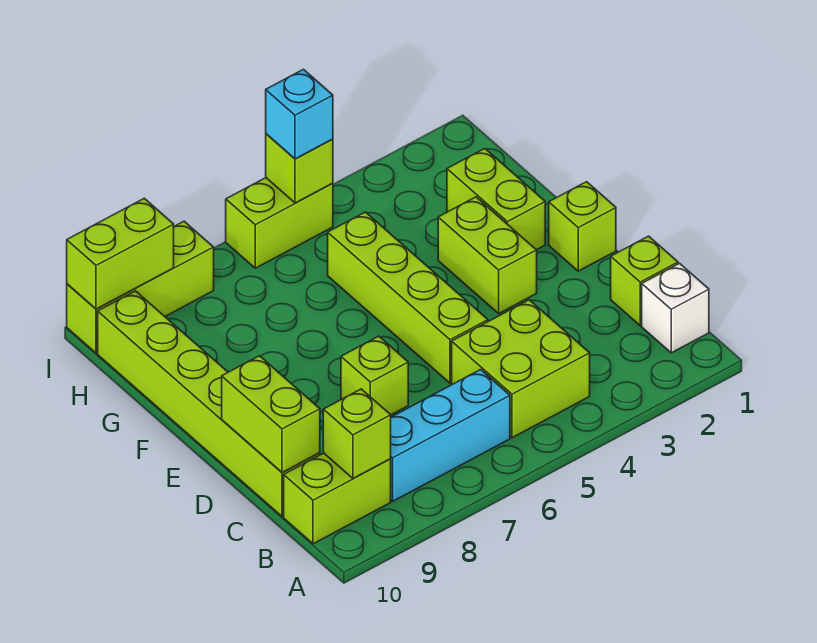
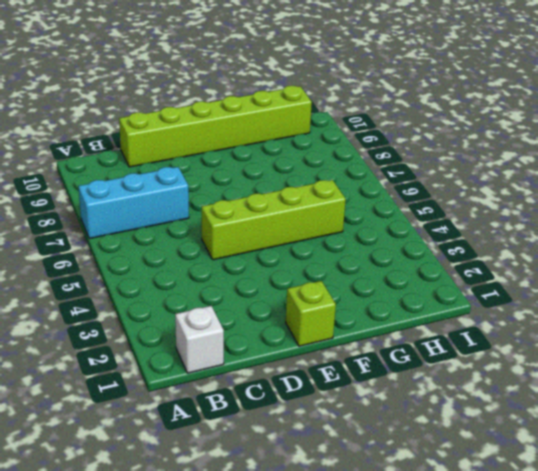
cyan 1x3 brick [78,167,189,238] -> cyan 1x3 brick turned to [391,370,510,501]
none -> lime 2x2 brick [452,300,590,438]
none -> lime 1x2 brick [284,453,391,544]
none -> lime 1x1 brick [611,236,678,326]

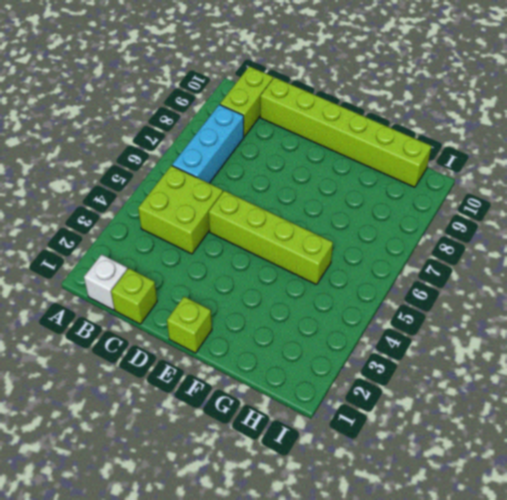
none -> lime 1x1 brick [341,336,408,415]
none -> lime 1x2 brick [438,197,537,313]
none -> lime 1x2 brick [447,149,545,250]

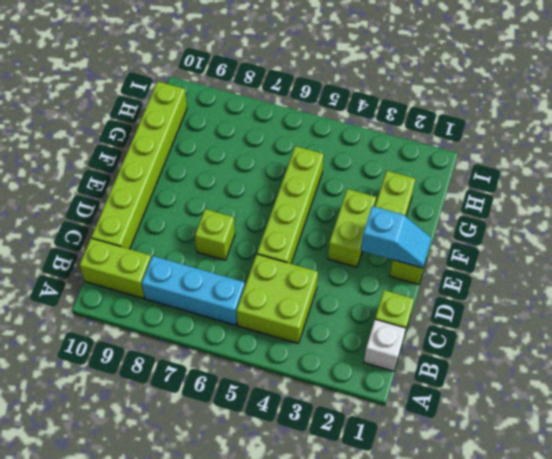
cyan 1x2 slope [361,206,432,268] -> none
none -> lime 1x2 brick [226,178,333,268]
none -> lime 1x3 brick [67,221,214,353]
none -> lime 1x1 brick [323,389,391,479]

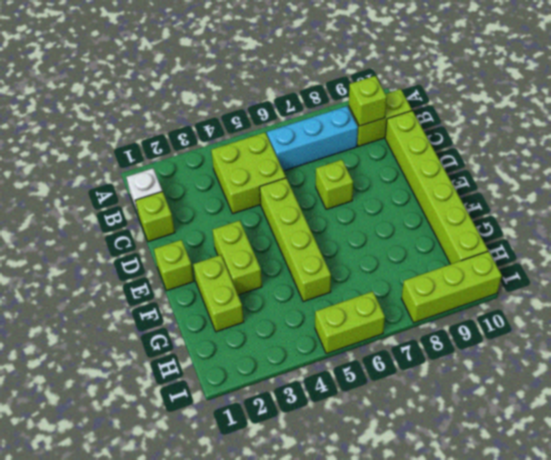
none -> lime 1x2 brick [222,356,320,472]
none -> lime 1x1 brick [266,134,333,203]
none -> lime 1x2 brick [67,198,174,309]

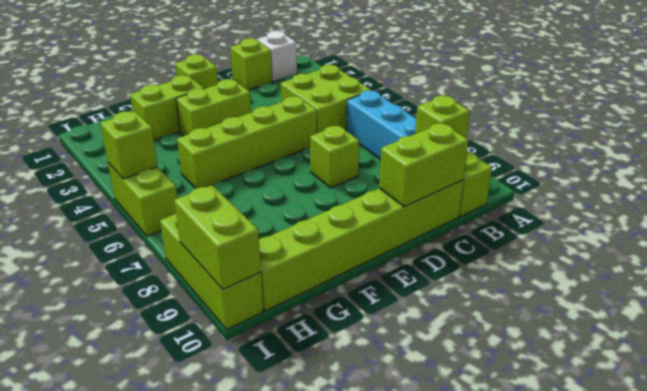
none -> cyan 1x1 brick [266,69,333,159]

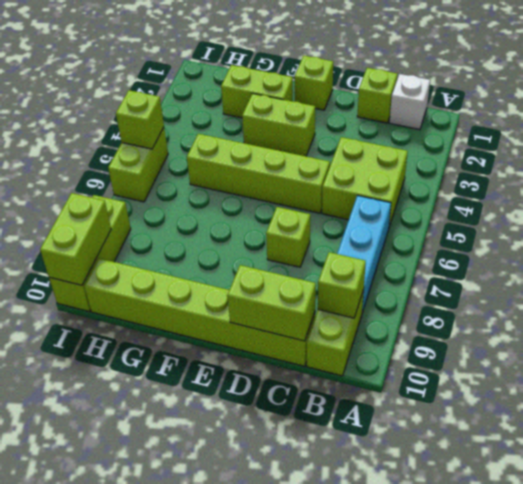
none -> cyan 1x1 brick [266,69,333,159]

